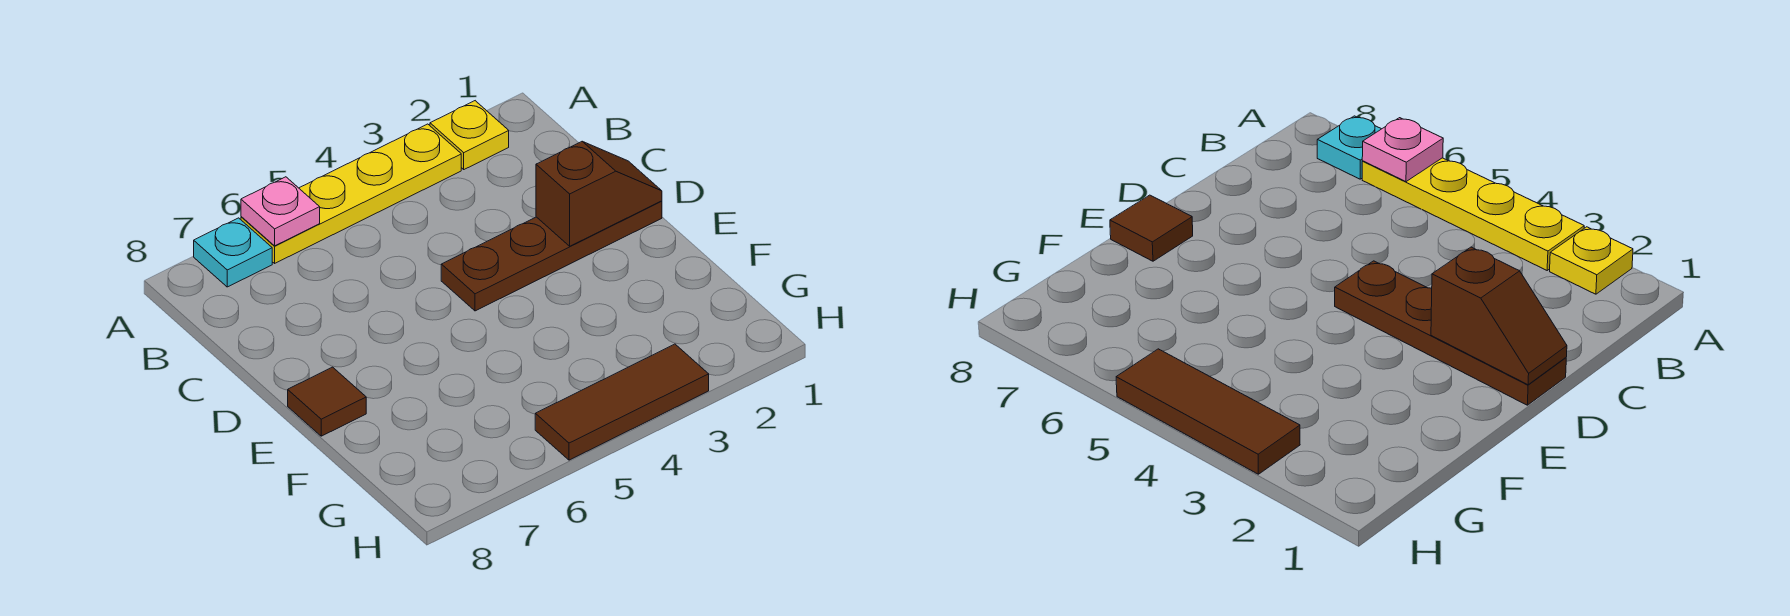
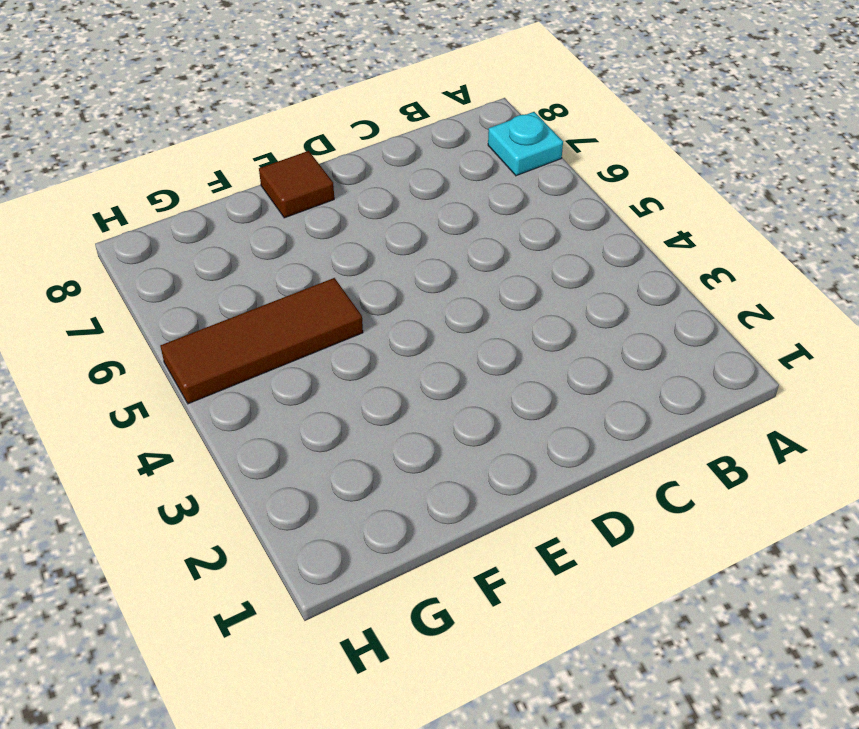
brown 1x3 tile [160,278,363,404] -> brown 1x3 tile turned to [535,344,709,460]
none -> yellow 1x1 plate [430,101,509,169]
none -> yellow 1x4 plate [241,124,461,263]

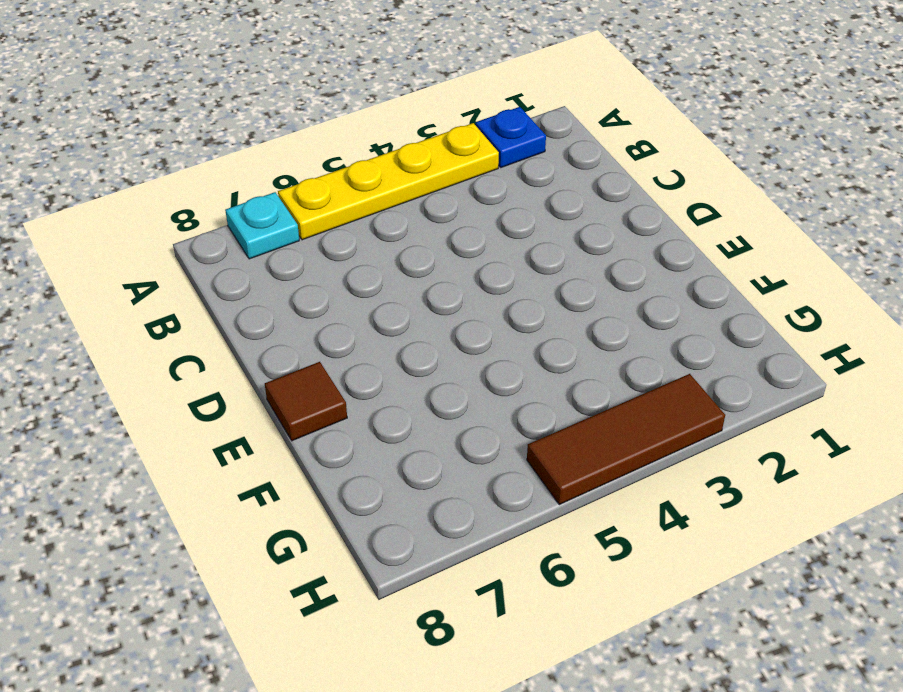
blue 1x1 plate [476,107,546,168] -> yellow 1x1 plate [430,101,509,169]
none -> brown 1x4 plate [441,201,662,311]
none -> pink 1x1 plate [241,177,320,246]

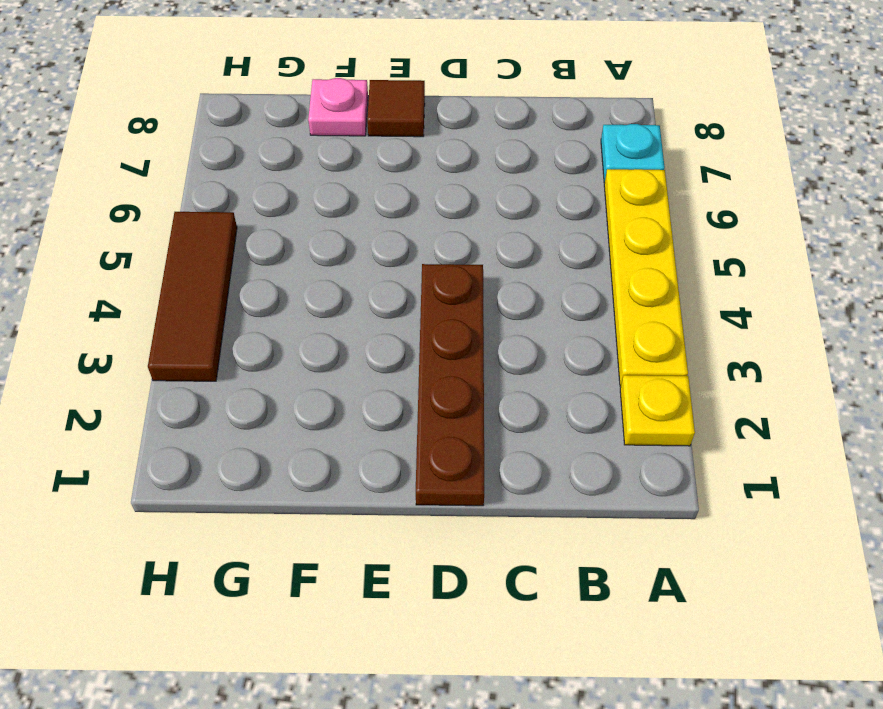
pink 1x1 plate [308,78,368,136] -> pink 1x1 plate moved to [241,177,320,246]
none -> brown 1x2 slope [536,142,662,246]

